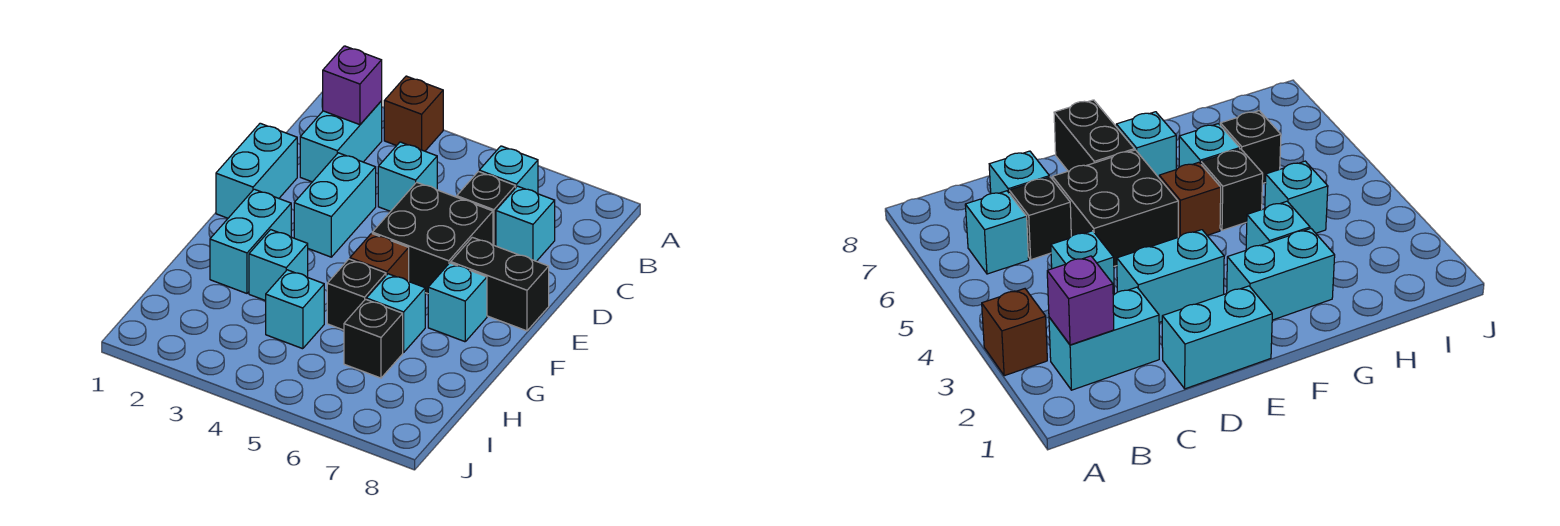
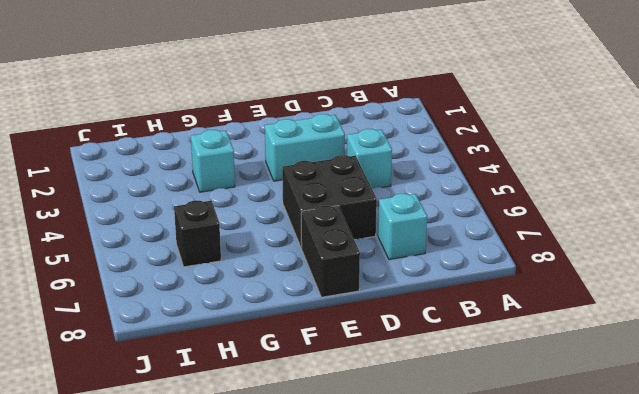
none -> brown 1x1 brick [384,76,443,151]
none -> cyan 1x2 brick [300,101,382,182]
none -> cyan 1x1 brick [479,146,538,194]

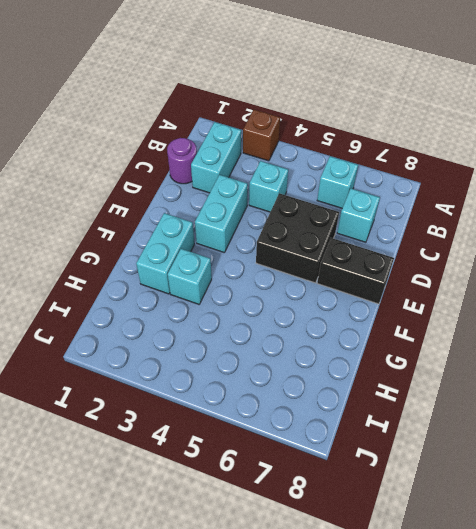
purple 1x1 round brick [167,138,197,184] -> none
none -> black 1x1 brick [457,172,516,246]
none -> cyan 1x2 brick [216,123,297,218]
none -> brown 1x1 brick [350,234,409,281]

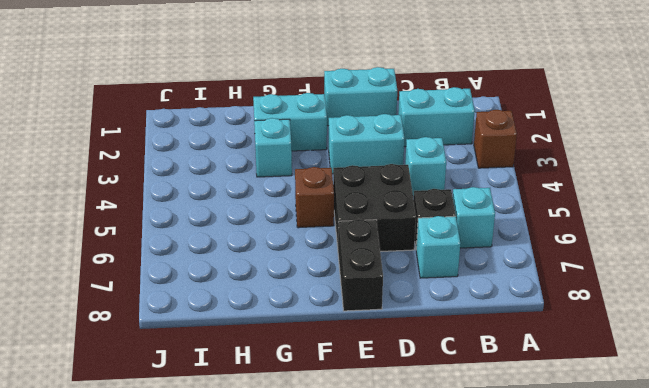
none -> cyan 1x1 brick [428,263,487,342]
none -> black 1x1 brick [327,259,386,330]
none -> cyan 1x1 brick [366,274,425,352]

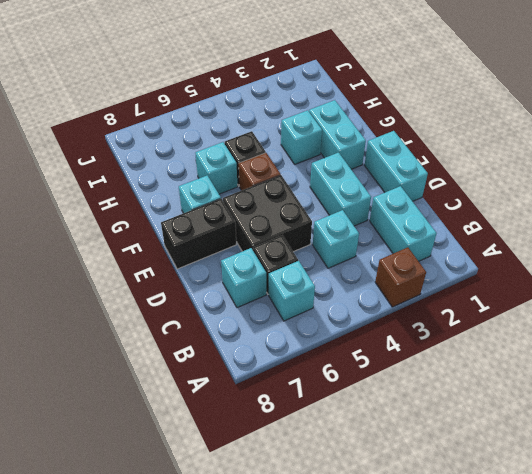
none -> cyan 1x1 brick [266,270,324,349]
none -> black 1x1 brick [344,299,403,378]
none -> purple 1x1 brick [323,46,382,125]

